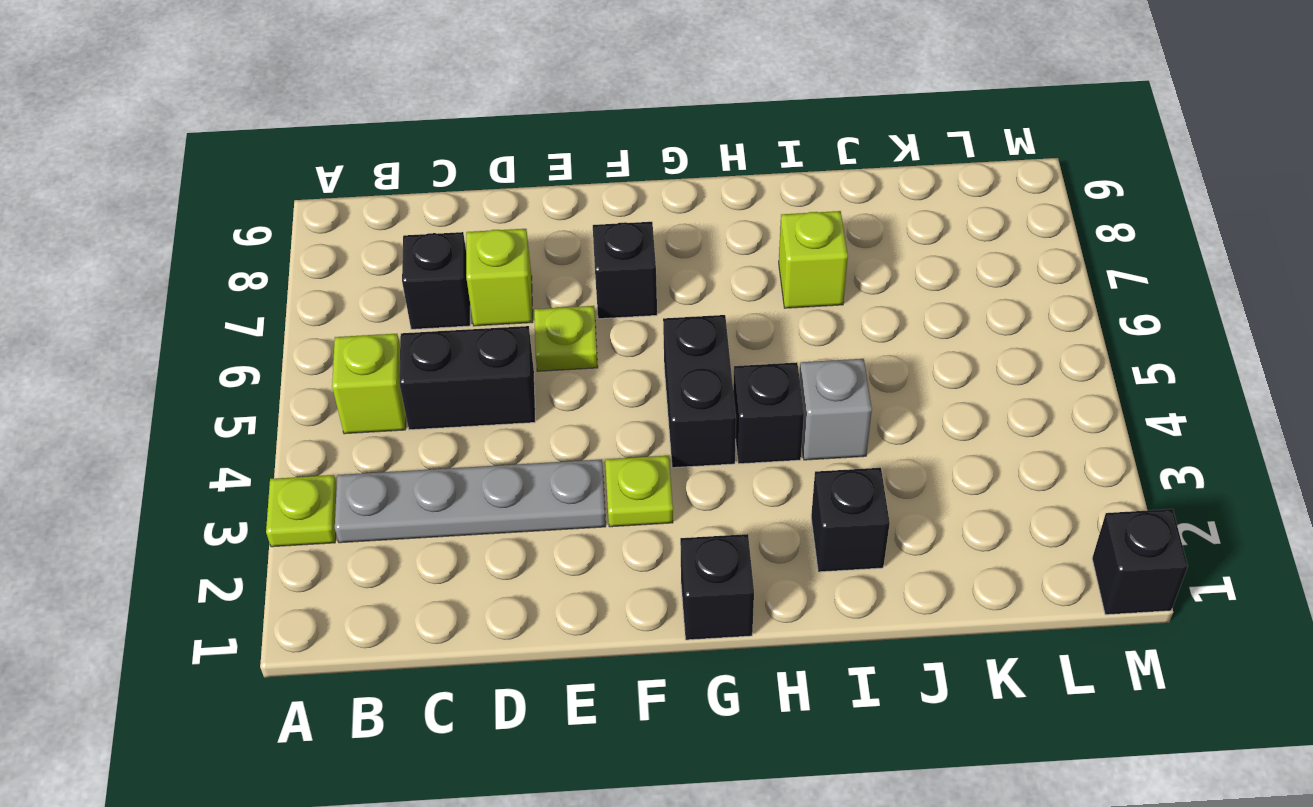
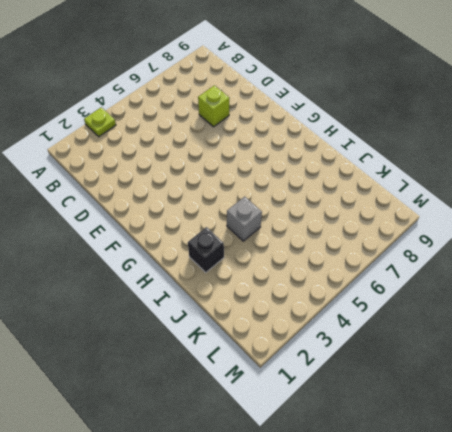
none -> grey 1x4 plate [335,459,606,543]
none -> lime 1x1 brick [332,334,406,434]
none -> black 1x2 brick [399,326,535,430]

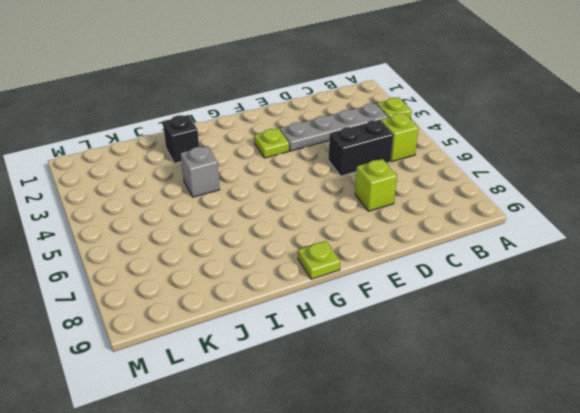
lime 1x1 plate [298,241,340,279] -> lime 1x1 plate moved to [534,306,598,371]
none -> black 1x1 brick [402,232,470,329]
none -> black 1x1 brick [593,222,657,319]
none -> black 1x1 brick [680,534,754,640]

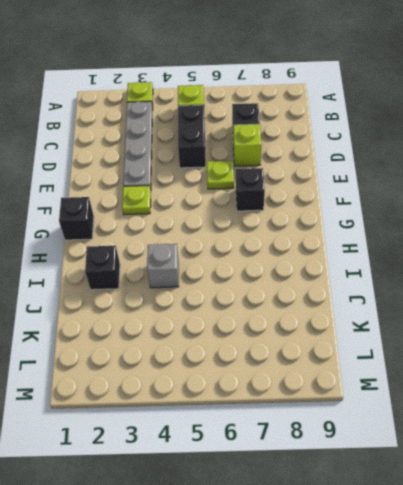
none -> black 1x2 brick [663,315,736,468]
none -> black 1x1 brick [733,362,804,464]
none -> lime 1x1 brick [779,211,848,308]

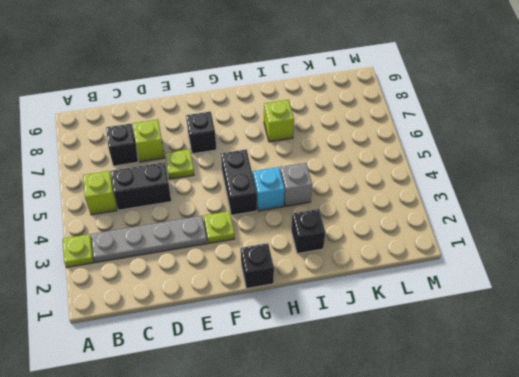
cyan 1x1 brick [253,167,285,211] -> black 1x1 brick [733,362,804,464]
none -> black 1x1 brick [1092,509,1188,615]

